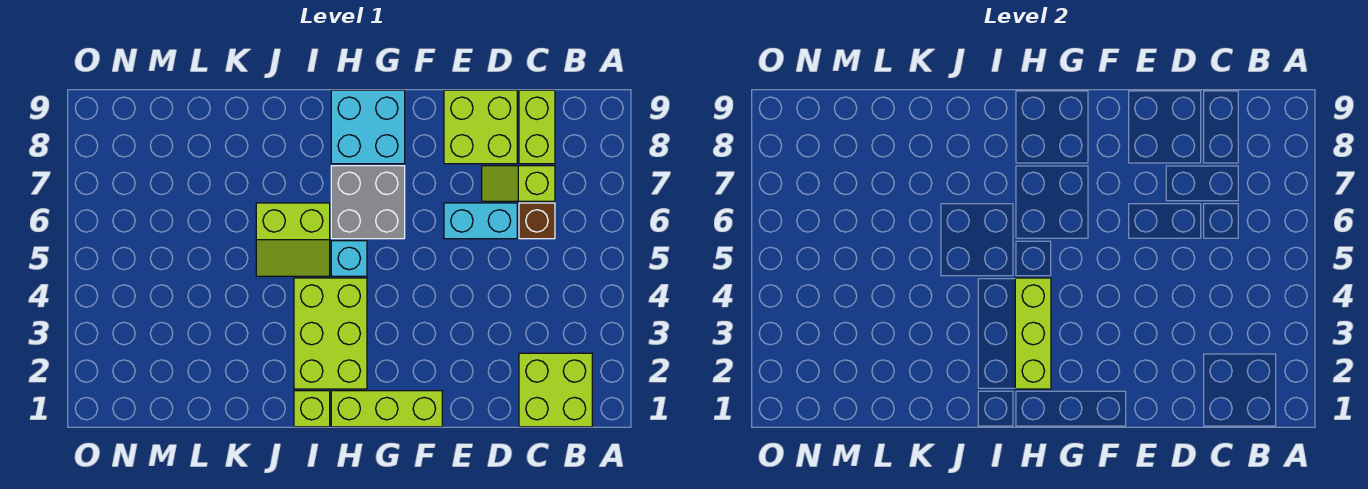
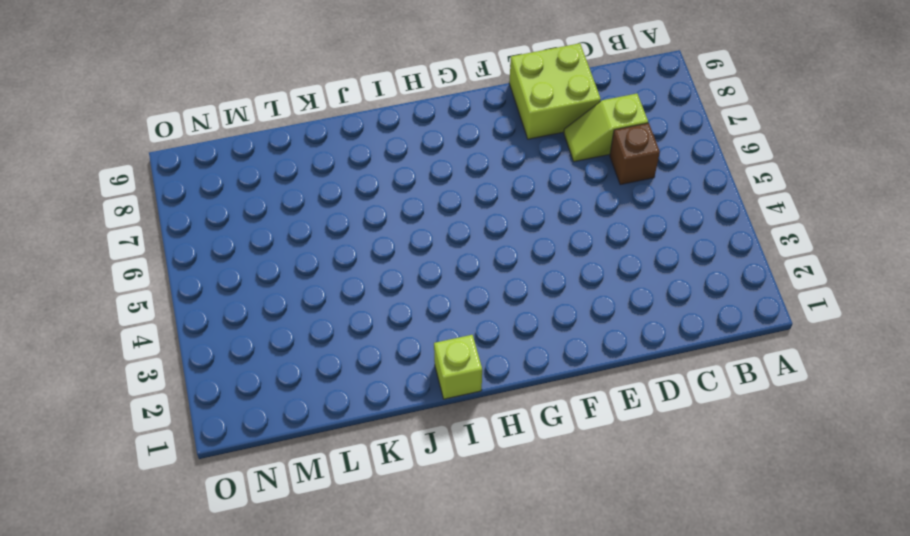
none -> lime 2x2 brick [519,353,592,427]
none -> lime 1x2 brick [519,90,555,164]
none -> cyan 1x2 brick [444,203,517,239]

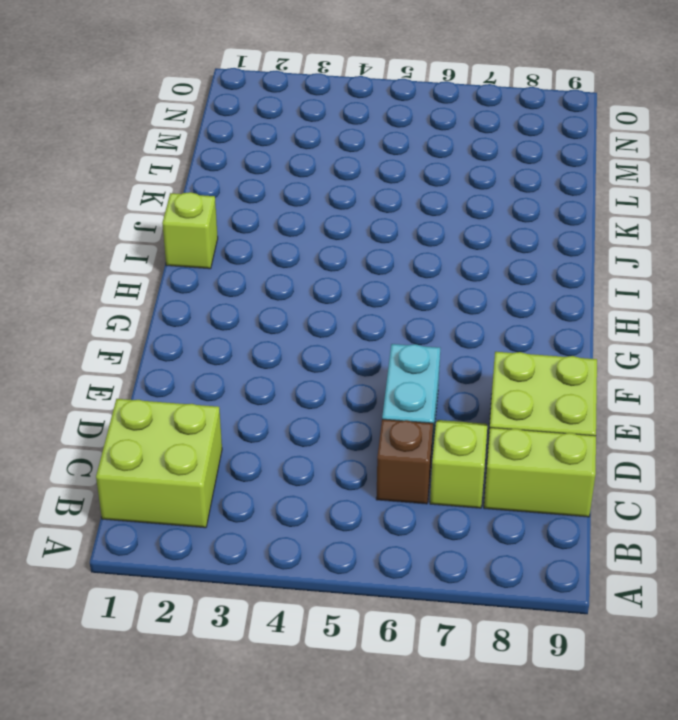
none -> lime 1x3 brick [331,391,442,427]
none -> grey 2x2 brick [331,166,405,239]
none -> cyan 2x2 brick [331,90,405,164]

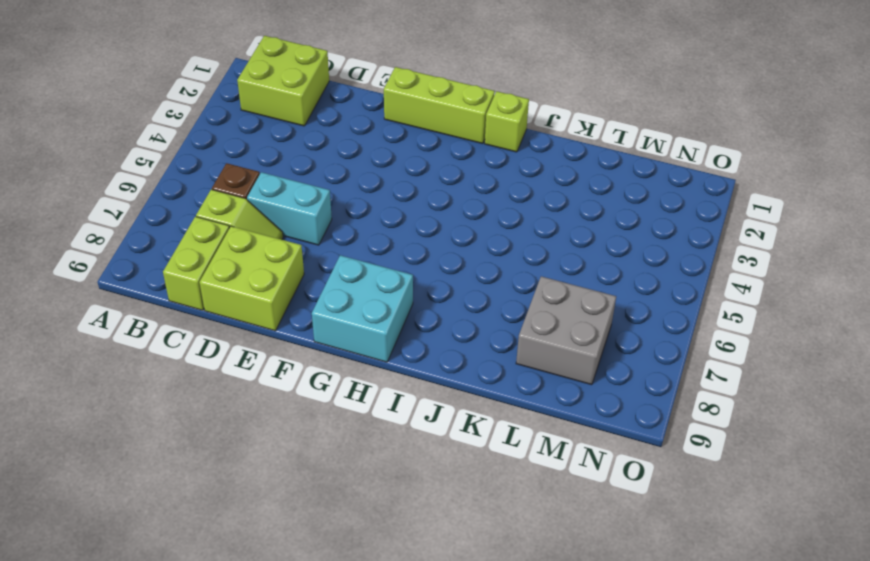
grey 2x2 brick [516,276,616,385] -> grey 2x2 brick moved to [331,166,405,239]
none -> lime 2x3 brick [294,278,367,389]
none -> cyan 1x1 brick [331,241,367,276]
none -> lime 2x2 slope [256,203,330,276]

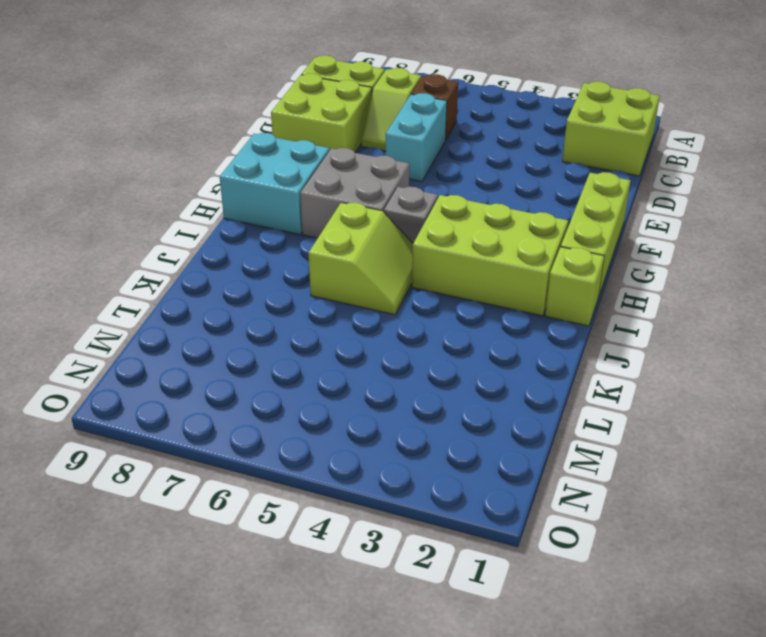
grey 1x1 brick [384,187,438,243] -> cyan 1x1 brick [331,241,367,276]
none -> lime 1x3 brick [1015,278,1051,389]

